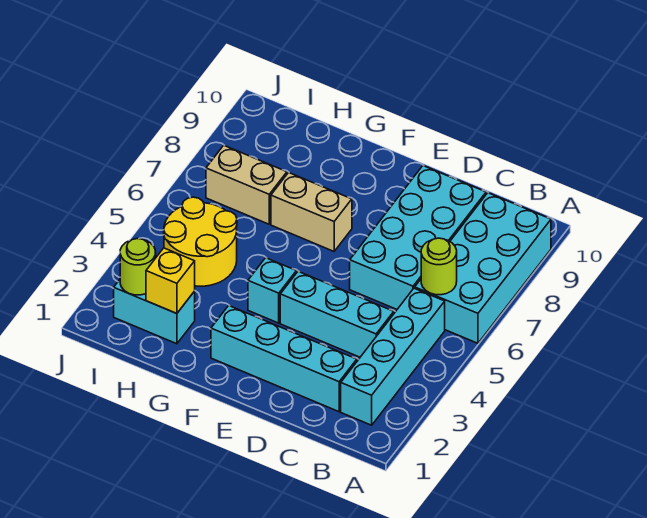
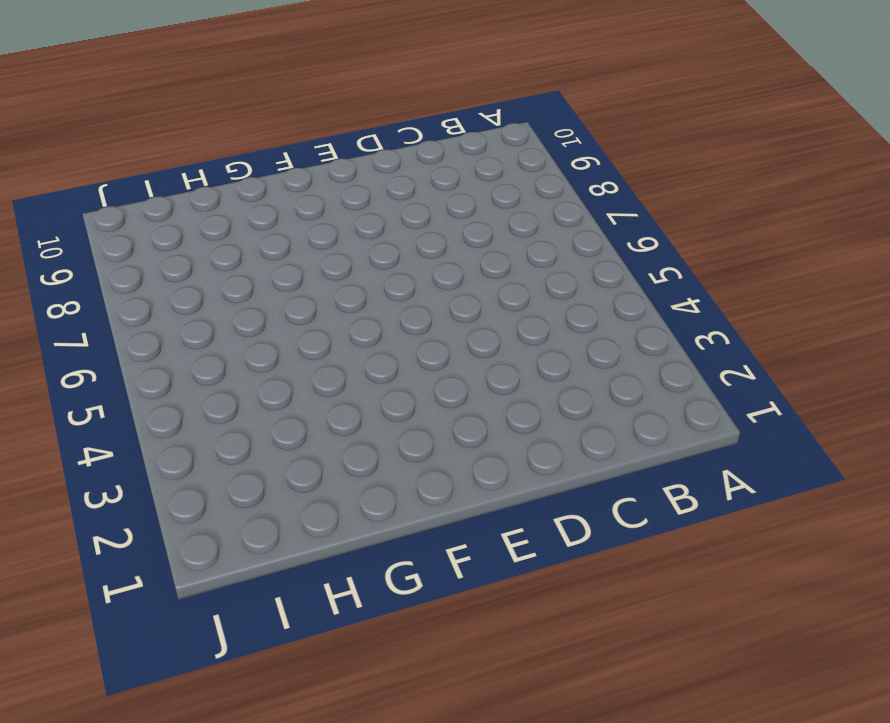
none -> cyan 2x4 brick [415,193,551,343]
none -> cyan 1x4 brick [341,288,445,425]
none -> cyan 1x4 brick [211,306,357,412]

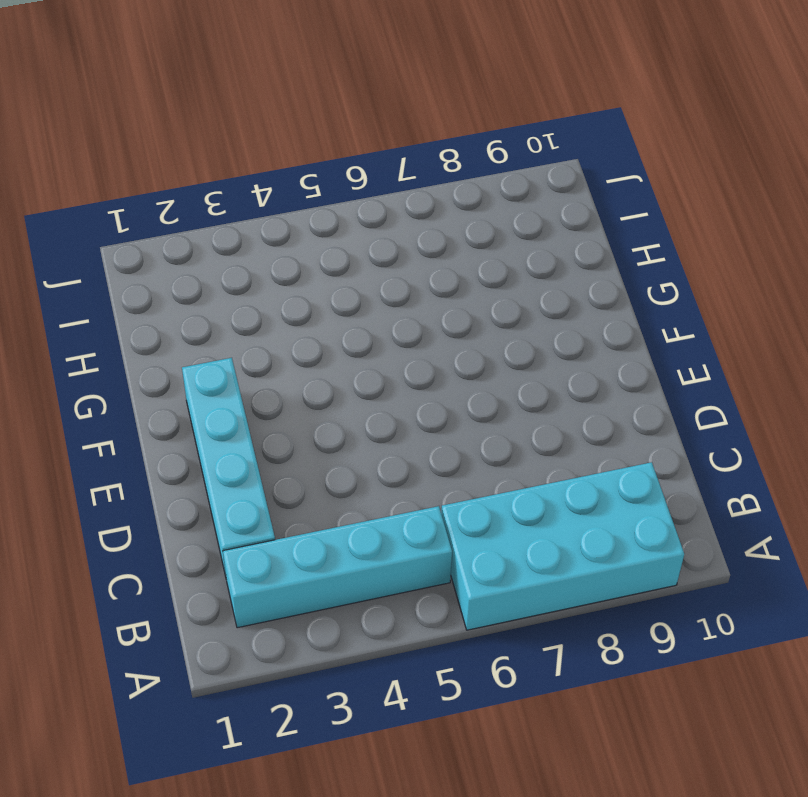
none -> cyan 1x3 brick [280,271,394,357]
none -> cyan 2x4 brick [350,166,486,309]
none -> cyan 1x1 brick [248,258,296,323]

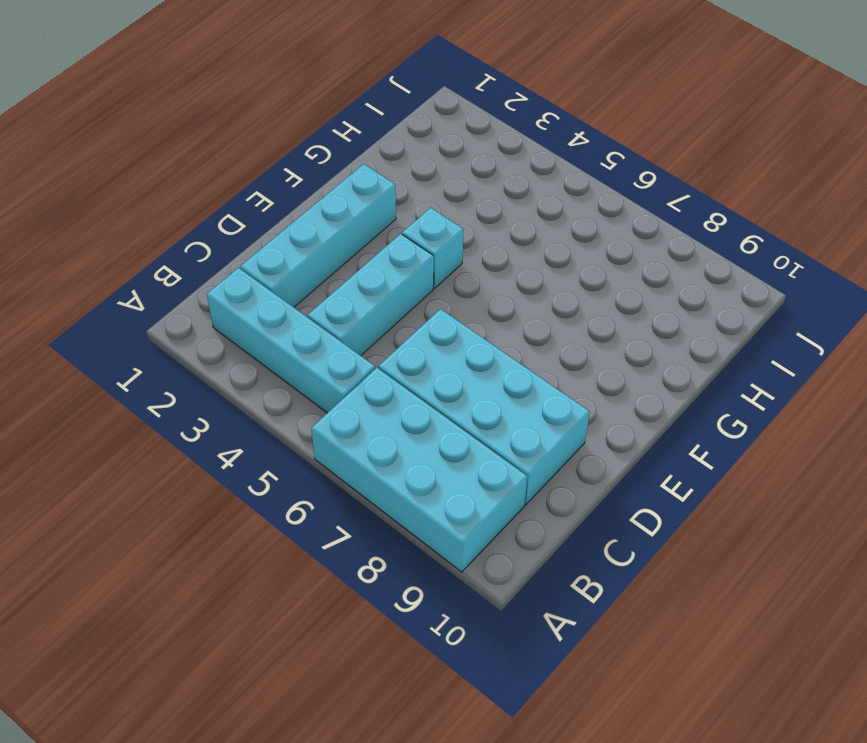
none -> tan 1x2 brick [271,173,352,251]
none -> cyan 1x2 brick [114,280,195,344]
none -> yellow 2x2 round brick [164,197,237,286]

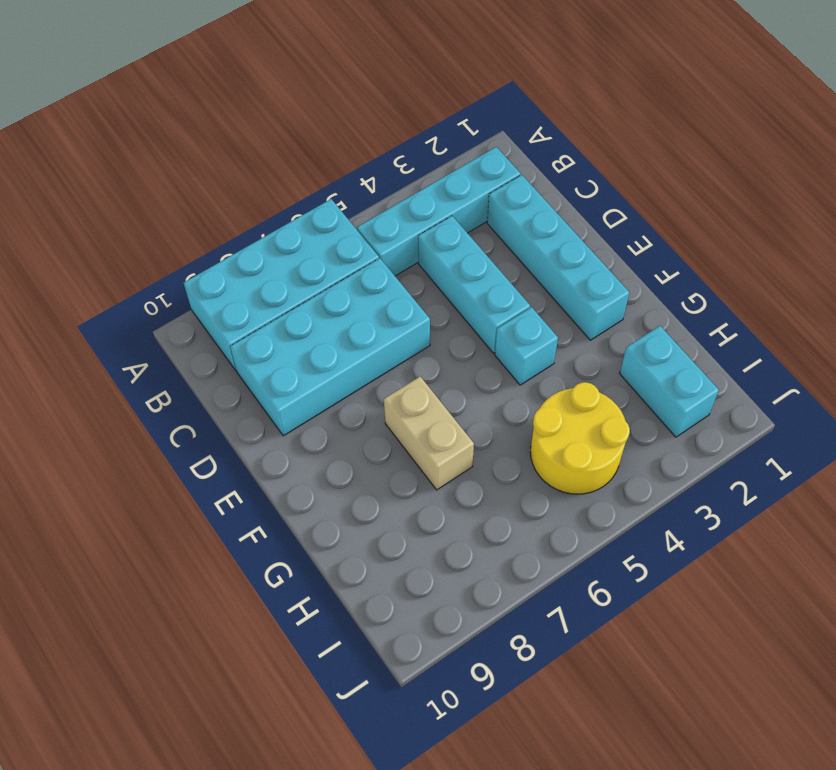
none -> tan 1x2 brick [206,145,287,224]
none -> lime 1x1 round brick [421,238,457,295]
none -> yellow 1x1 brick [146,248,195,314]

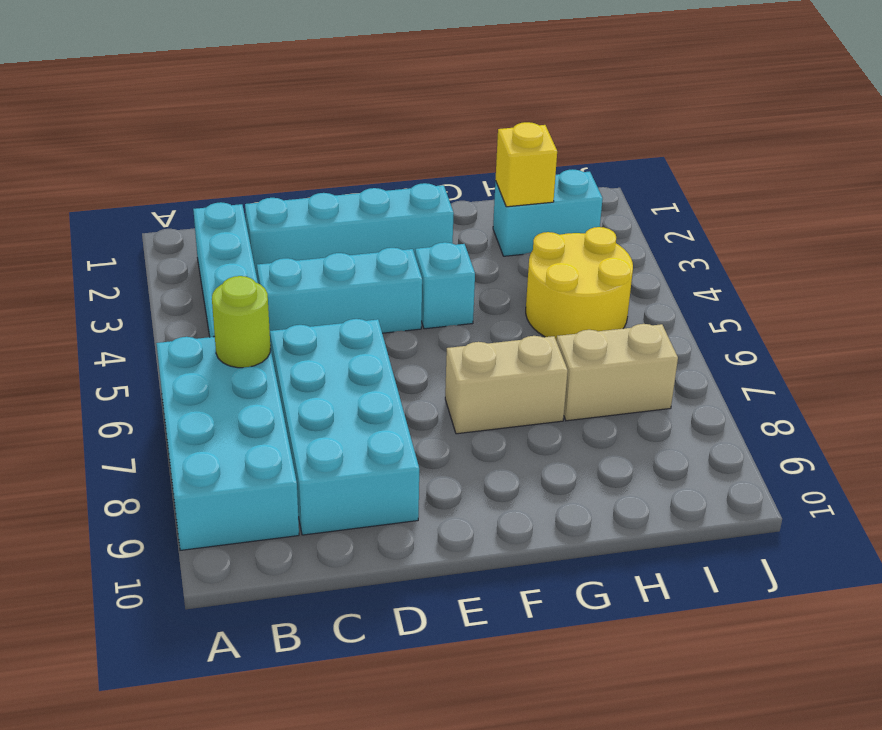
none -> lime 1x1 round brick [120,239,156,295]

